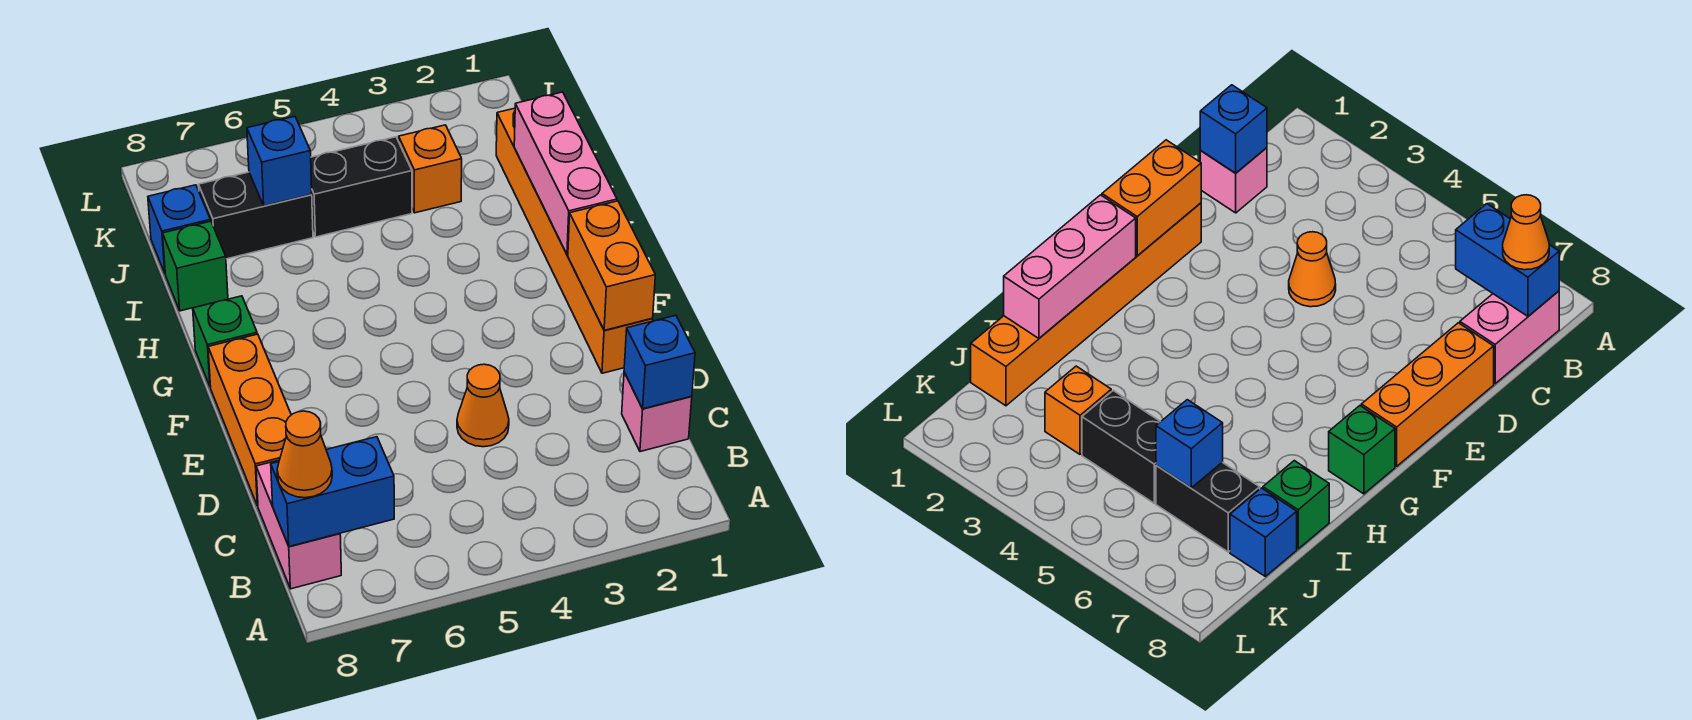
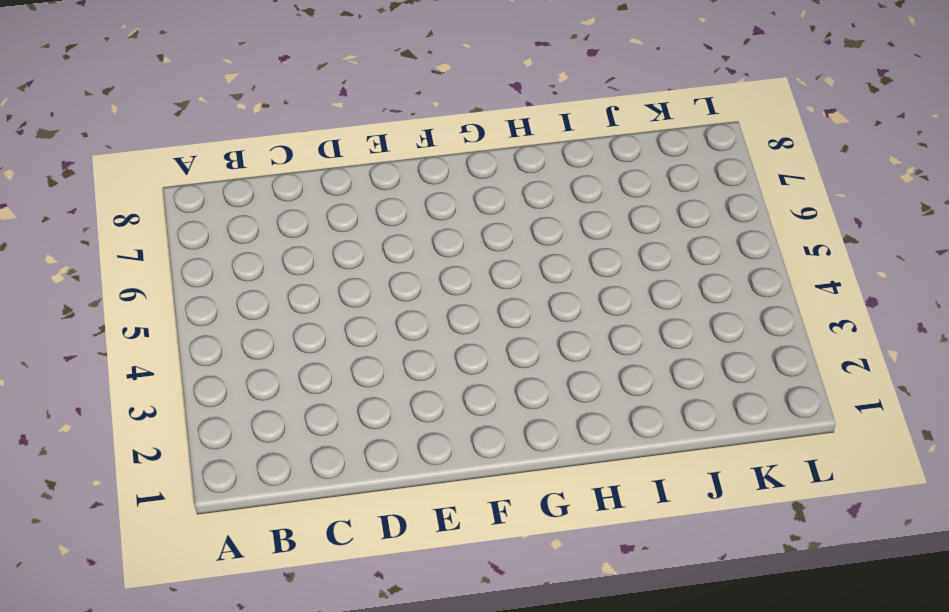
none -> pink 1x2 brick [256,460,341,589]
none -> pink 1x1 brick [622,372,692,452]
none -> orange 1x1 cone [457,364,509,447]

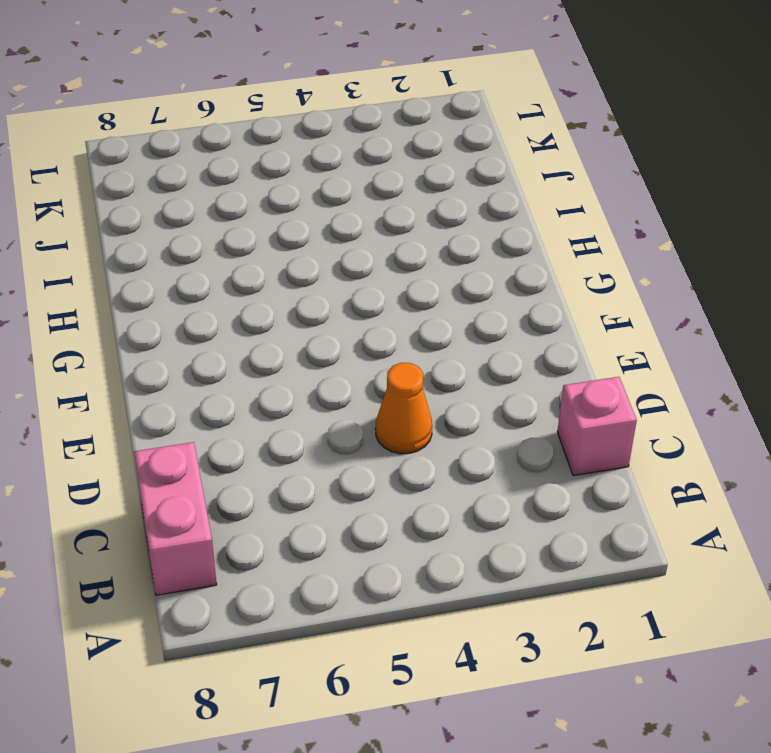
none -> orange 1x3 brick [208,334,291,506]
none -> orange 1x6 brick [496,108,653,373]
none -> green 1x1 brick [193,296,257,387]

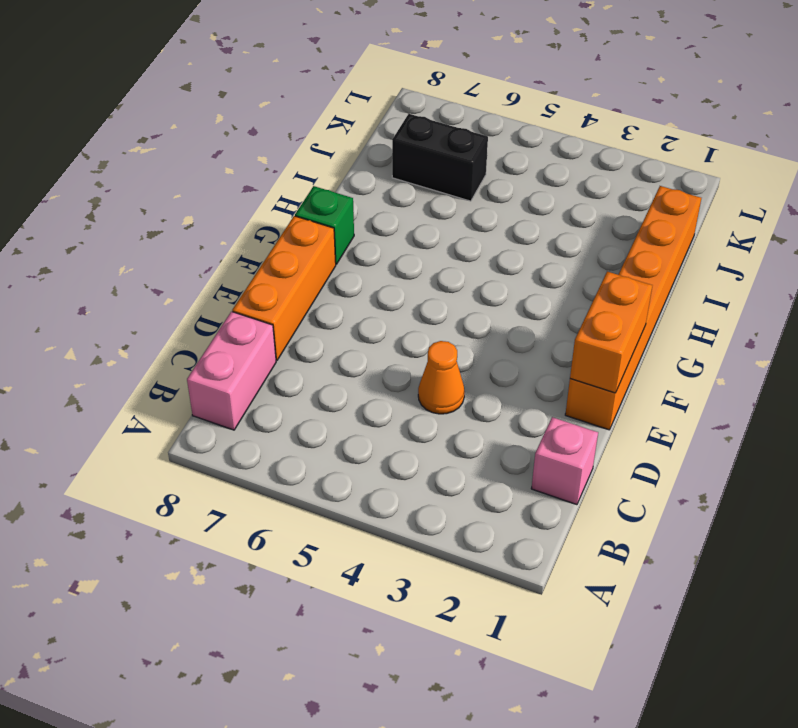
none -> green 1x1 brick [163,221,228,311]
none -> orange 1x1 brick [399,125,462,213]
none -> black 1x2 brick [311,137,412,237]

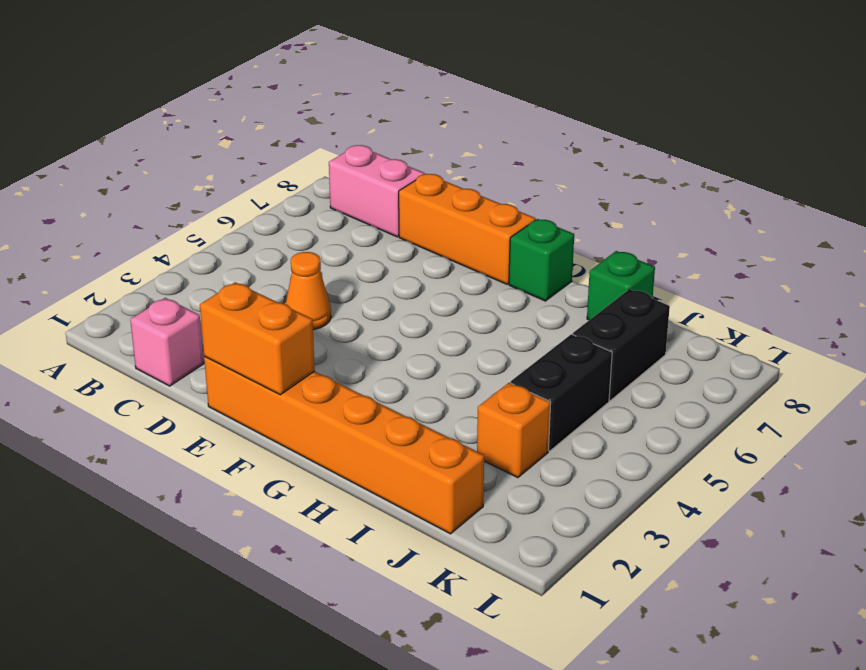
none -> blue 1x1 brick [148,185,210,273]
none -> blue 1x2 brick [271,437,394,547]
none -> blue 1x1 brick [624,315,695,409]

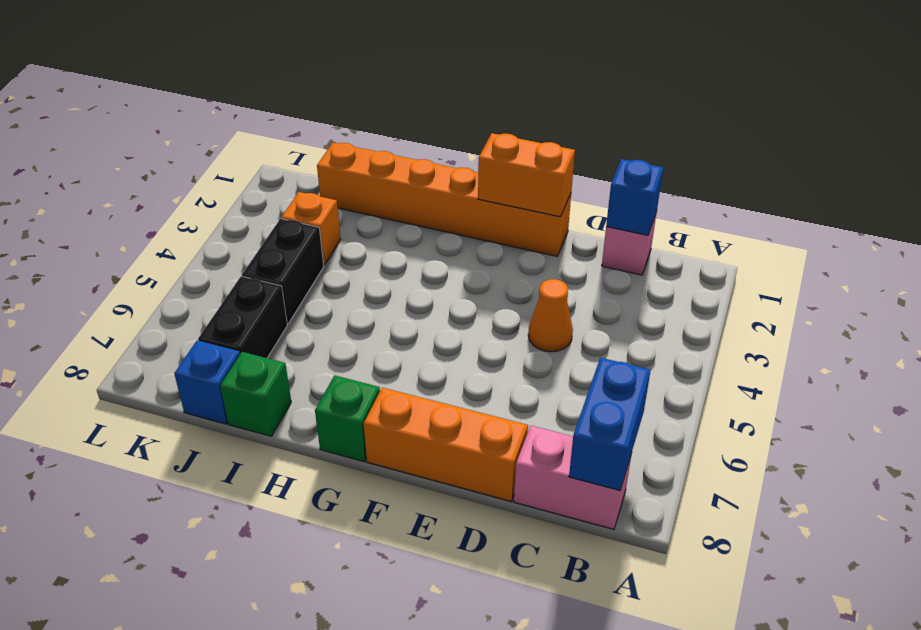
none -> pink 1x3 brick [514,92,617,255]
none -> blue 1x1 brick [247,116,312,206]
none -> orange 1x1 cone [277,411,332,498]

